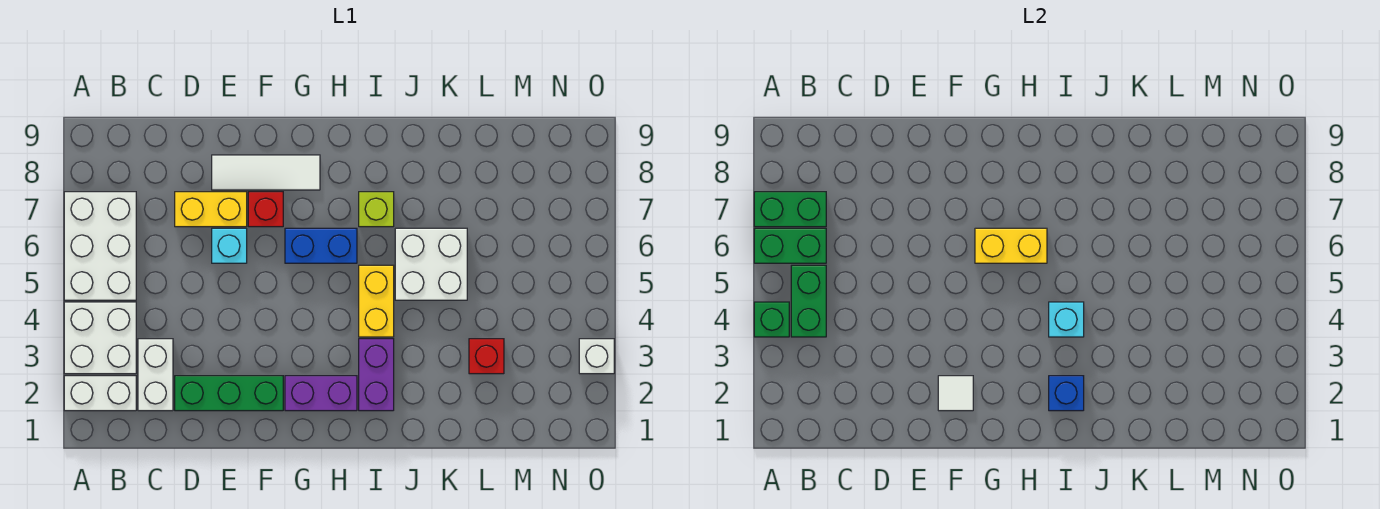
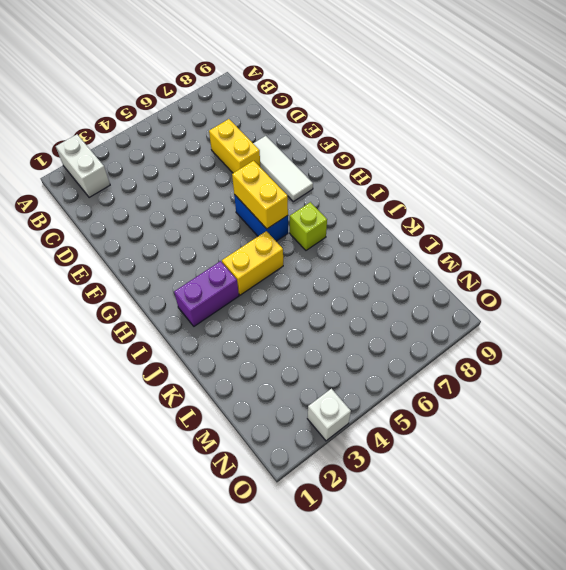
none -> white 2x2 brick [64,302,136,374]
none -> white 2x3 brick [64,192,136,300]
none -> white 1x2 brick [138,339,173,411]

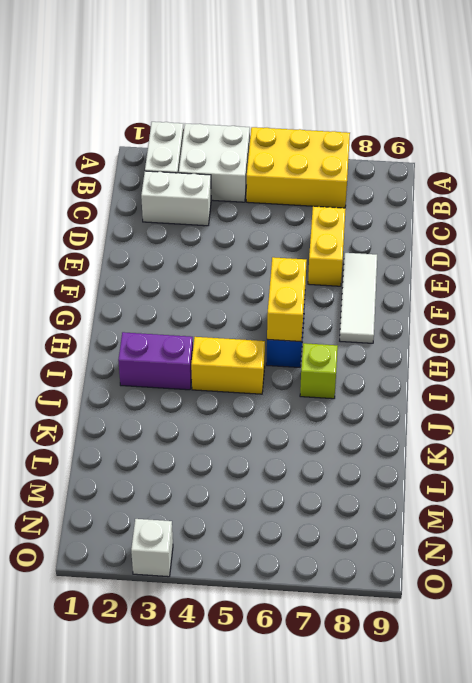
yellow 2x3 brick [246,127,350,208] -> white 2x3 brick [64,192,136,300]
none -> green 1x3 brick [175,376,283,411]
none -> cyan 1x1 brick [212,228,247,263]
none -> red 1x1 brick [248,192,283,227]

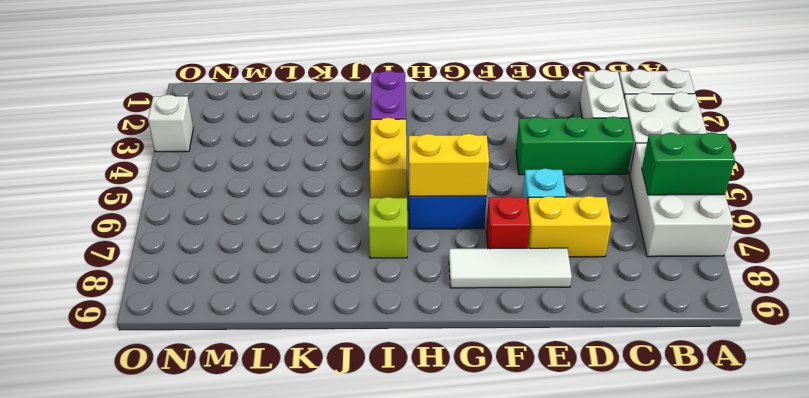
green 1x3 brick [516,116,634,175] -> green 1x3 brick moved to [175,376,283,411]
none -> purple 1x2 brick [285,376,357,411]
none -> white 2x2 brick [395,228,467,300]
none -> red 1x1 brick [469,339,504,374]

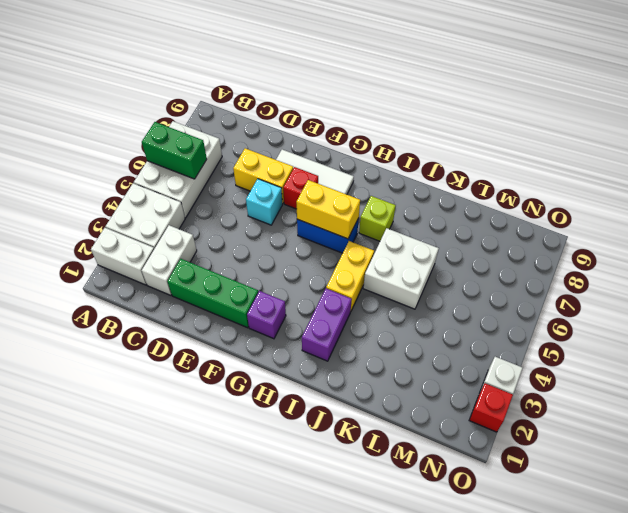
purple 1x1 brick [247,291,286,339] -> purple 1x2 brick [285,376,357,411]
red 1x1 brick [469,383,513,432] -> red 1x1 brick moved to [469,339,504,374]
none -> green 1x1 brick [754,302,789,337]
none -> green 1x2 brick [754,192,826,227]
none -> green 1x2 brick [791,265,826,337]

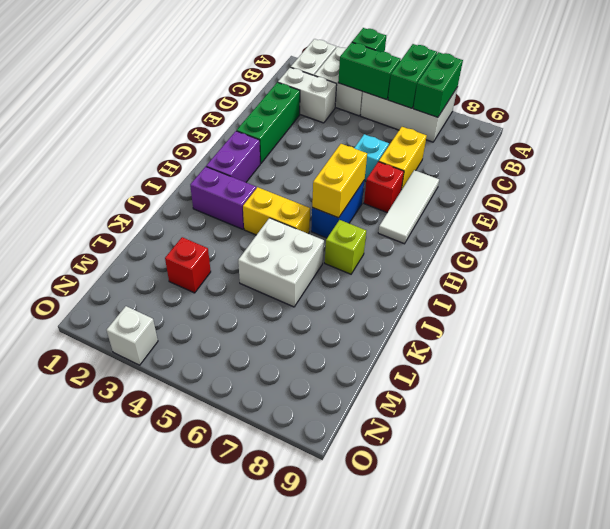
none -> white 1x1 tile [938,376,973,411]
none -> blue 1x1 brick [1049,376,1084,411]
none -> cyan 1x1 brick [1049,302,1084,337]

